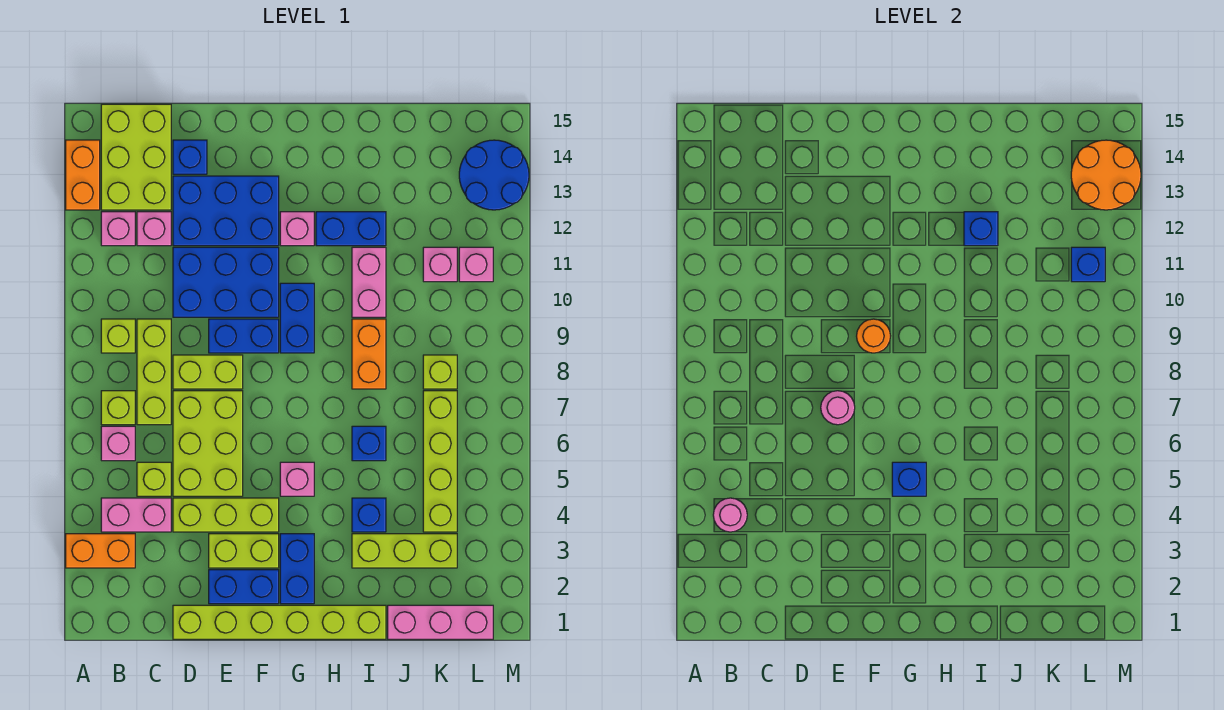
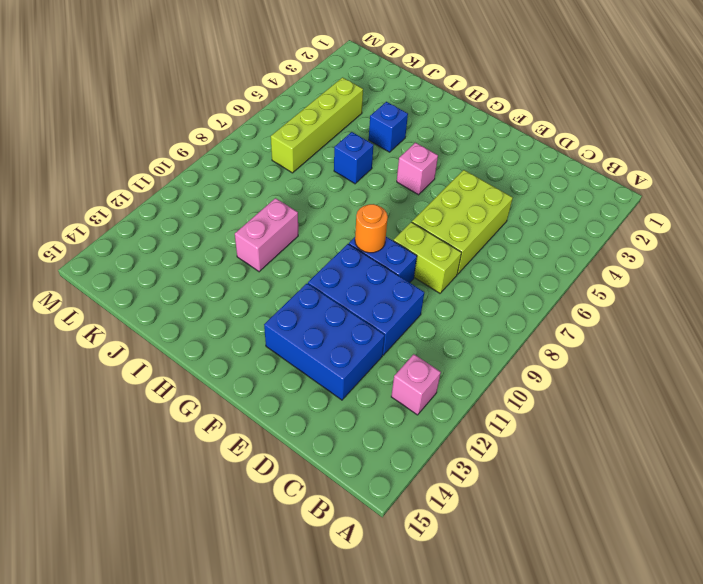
none -> orange 1x2 brick [66,534,135,568]
none -> orange 1x2 brick [66,140,100,210]
none -> pink 1x2 brick [101,498,171,532]
none -> pink 1x1 brick [101,426,135,461]

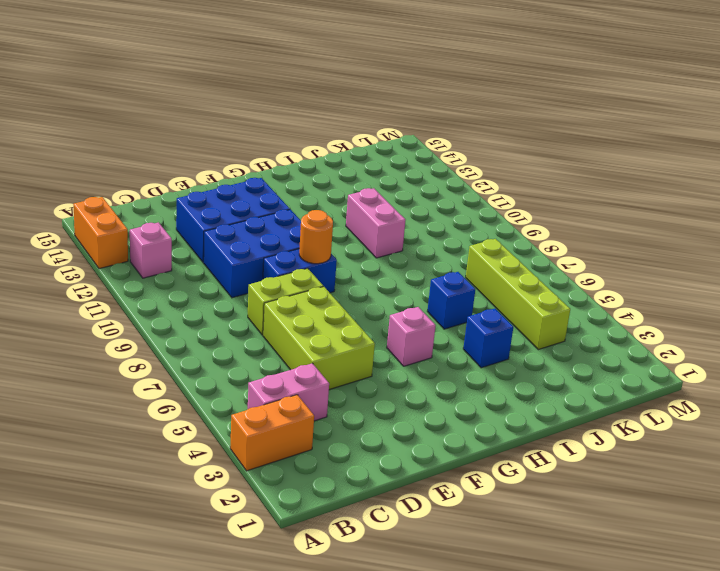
none -> pink 1x1 brick [101,426,135,461]
none -> lime 1x1 brick [101,391,135,425]
none -> lime 1x1 brick [101,319,135,353]
none -> lime 2x3 brick [101,104,171,210]

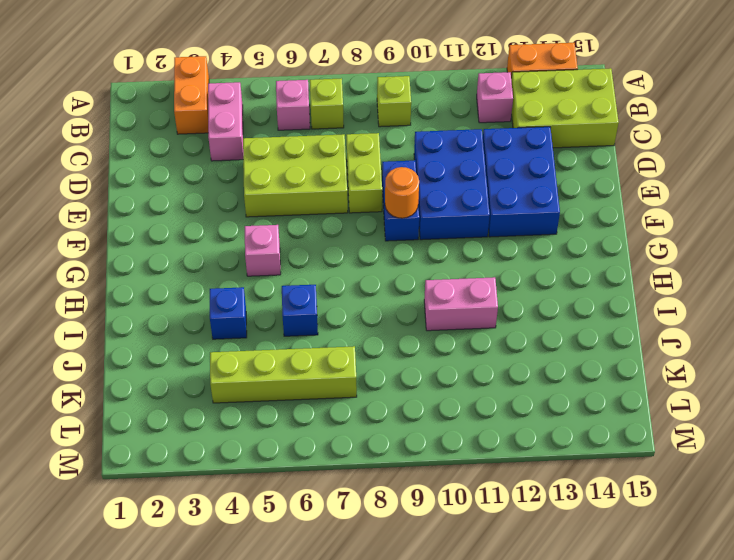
none -> lime 1x1 brick [137,462,171,496]
none -> lime 1x3 brick [137,319,171,425]
none -> pink 1x1 brick [137,212,171,246]
none -> lime 1x6 brick [173,605,386,639]

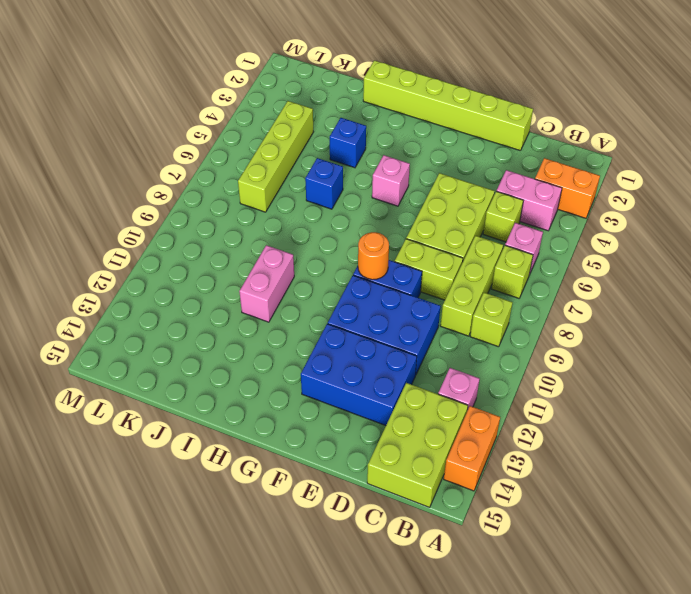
none -> pink 1x1 brick [137,212,171,246]
none -> lime 1x3 brick [173,498,279,532]
none -> blue 1x1 brick [173,140,207,174]
none -> blue 1x2 brick [209,570,279,604]

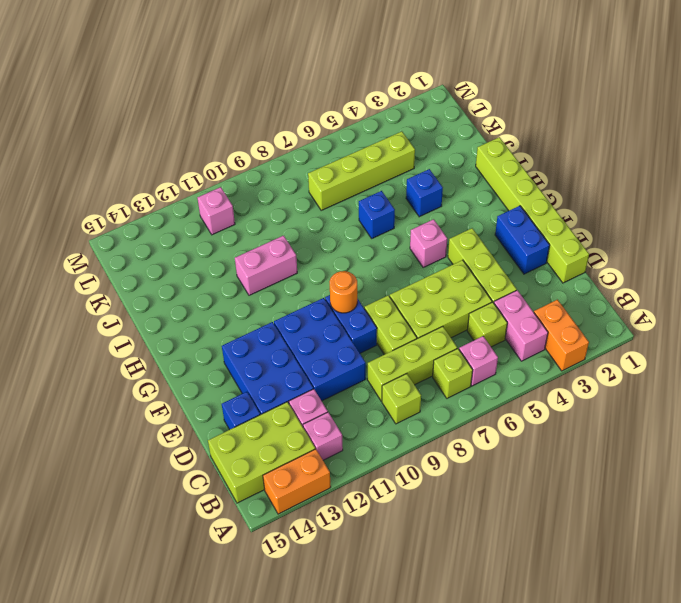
none -> lime 1x2 brick [209,534,279,568]
none -> blue 1x2 brick [280,534,314,604]
none -> blue 1x2 brick [280,283,314,353]
none -> pink 1x1 brick [280,212,314,246]

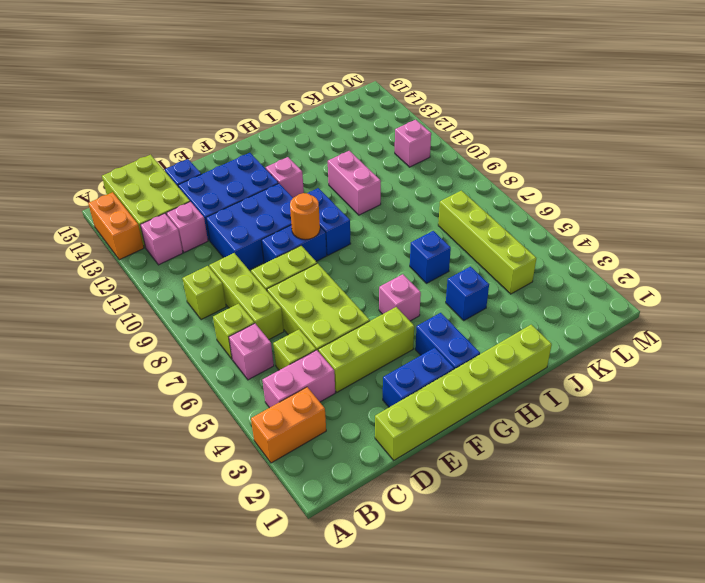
none -> lime 1x2 brick [209,534,279,568]
none -> blue 1x2 brick [316,212,386,246]
none -> lime 1x3 brick [352,534,457,568]
none -> orange 1x2 brick [352,319,386,389]

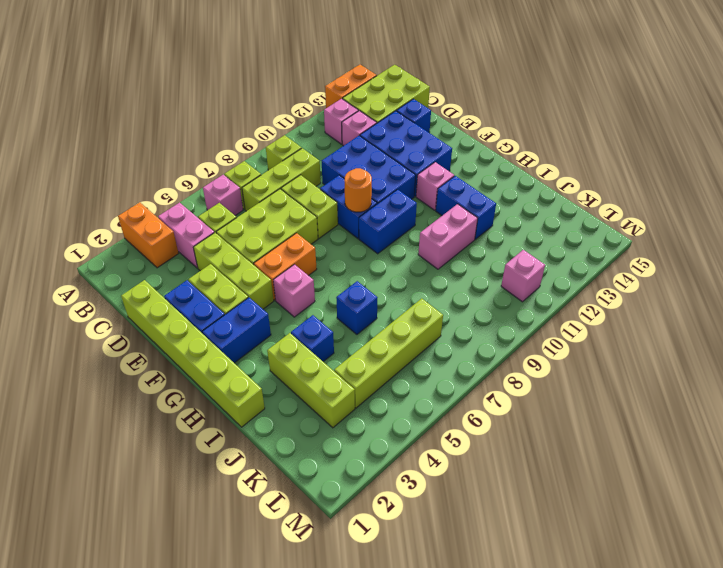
orange 1x2 brick [254,233,317,300] -> orange 1x2 brick moved to [352,319,386,389]
none -> pink 1x3 brick [388,605,493,639]
none -> lime 1x1 brick [423,355,457,389]
none -> pink 1x1 brick [423,247,457,282]
none -> blue 2x2 round brick [459,140,529,210]

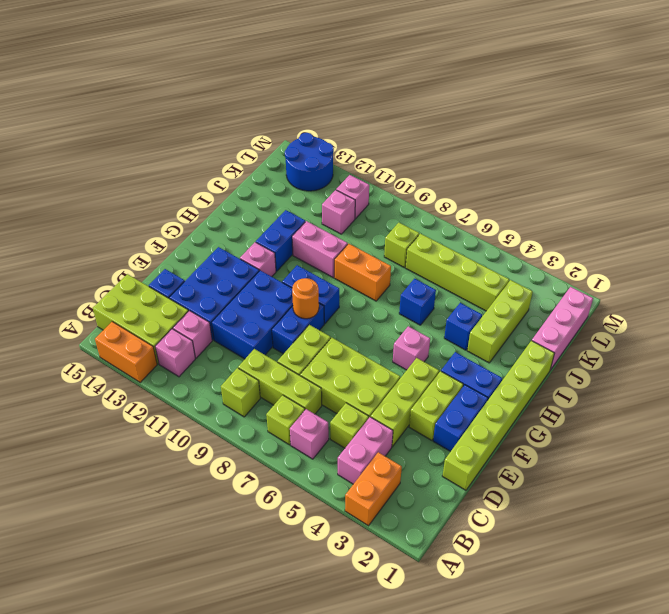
none -> pink 1x1 round brick [713,498,747,532]
none -> pink 1x1 round brick [821,391,855,425]
none -> blue 1x1 brick [892,462,926,496]
none -> blue 1x1 brick [964,212,998,246]

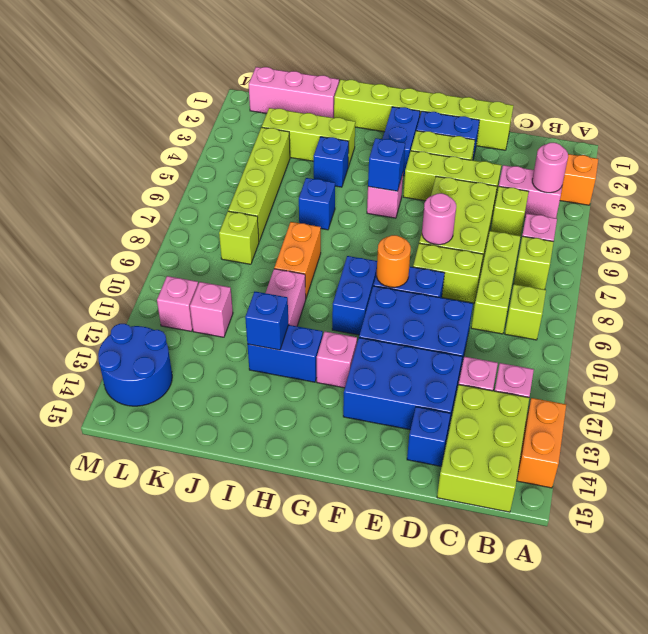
none -> blue 1x1 brick [1071,247,1105,282]
none -> orange 2x2 round brick [1071,140,1141,210]

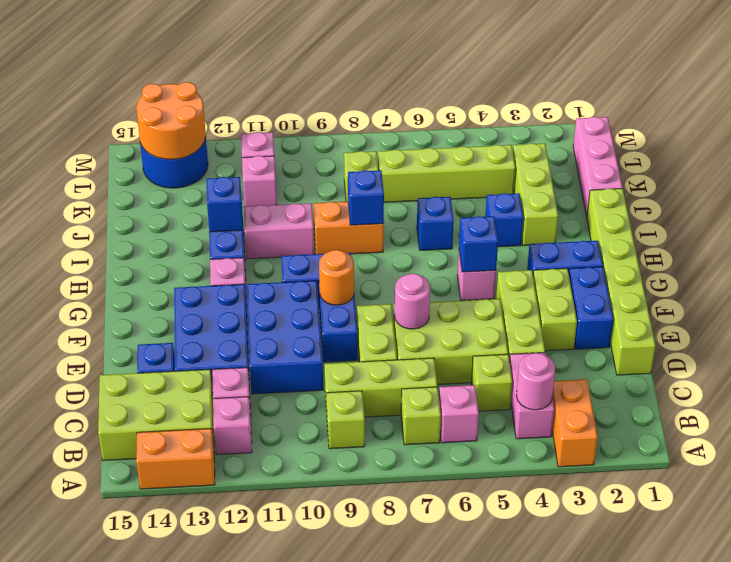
blue 1x1 brick [348,170,384,225] -> blue 1x1 brick moved to [1071,247,1105,282]

